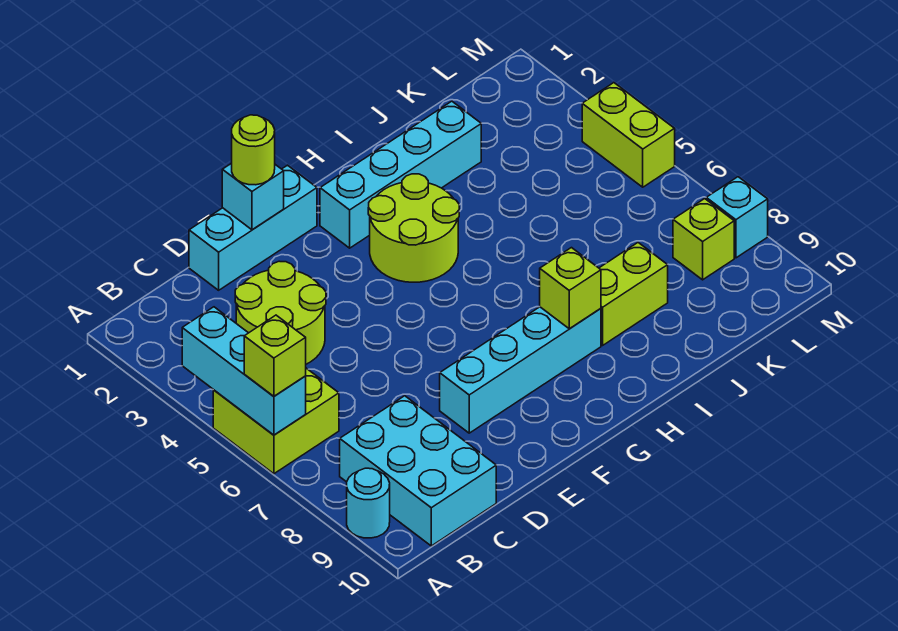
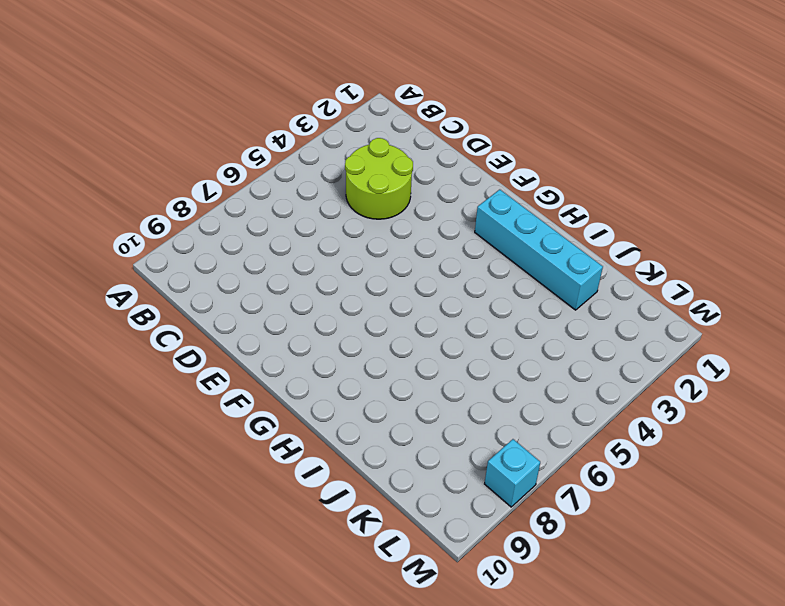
none -> lime 2x2 brick [213,368,339,474]
none -> cyan 1x1 round brick [347,468,390,538]
none -> cyan 2x3 brick [340,396,496,546]

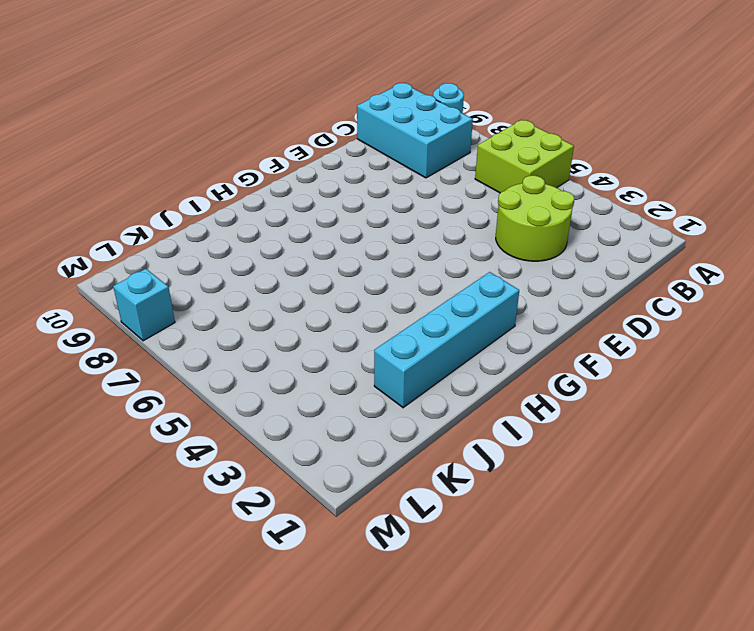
none -> cyan 1x3 brick [189,165,317,290]
none -> cyan 1x4 brick [440,307,601,433]
none -> lime 2x2 round brick [368,174,459,282]

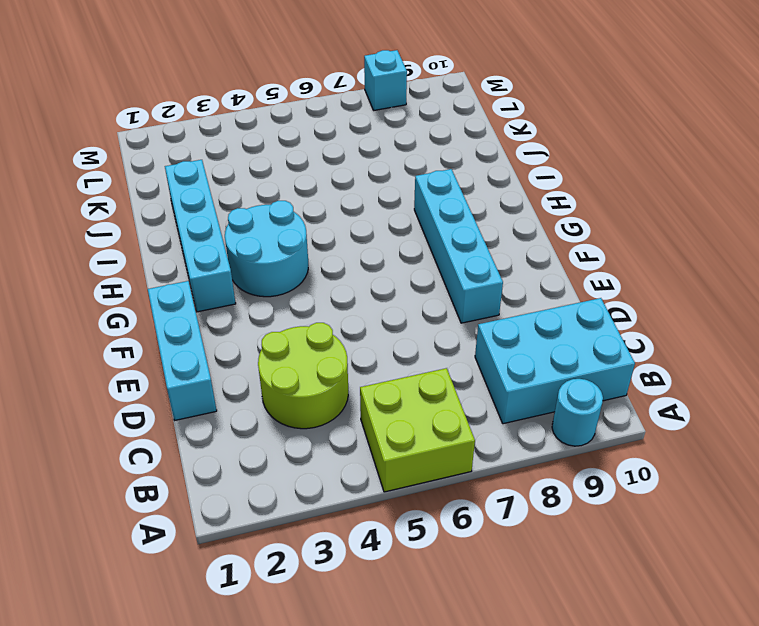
cyan 2x2 round brick [225,201,308,297] -> lime 2x2 round brick [368,174,459,282]
none -> lime 1x2 brick [599,243,668,345]
none -> lime 1x1 brick [673,199,734,280]
none -> lime 1x2 brick [582,83,675,187]

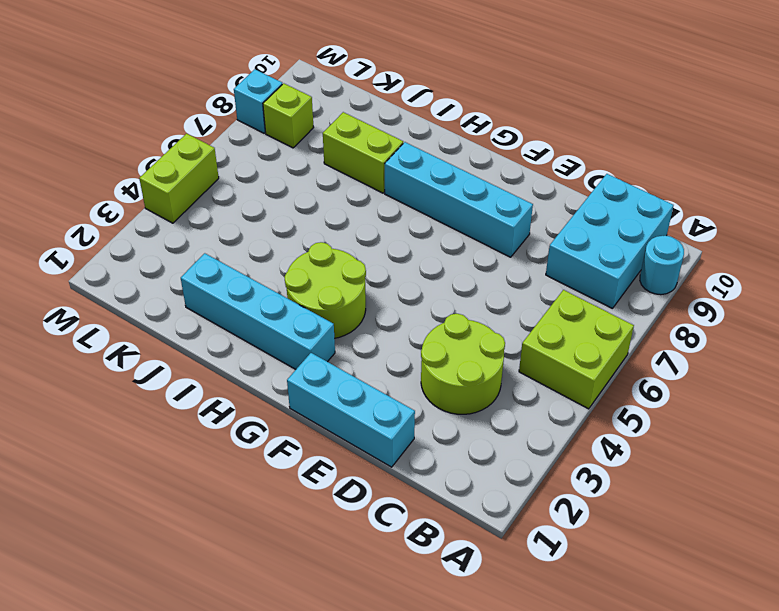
none -> cyan 1x3 brick [182,307,306,435]
none -> cyan 1x1 brick [222,163,284,230]
none -> lime 1x1 brick [540,248,601,329]

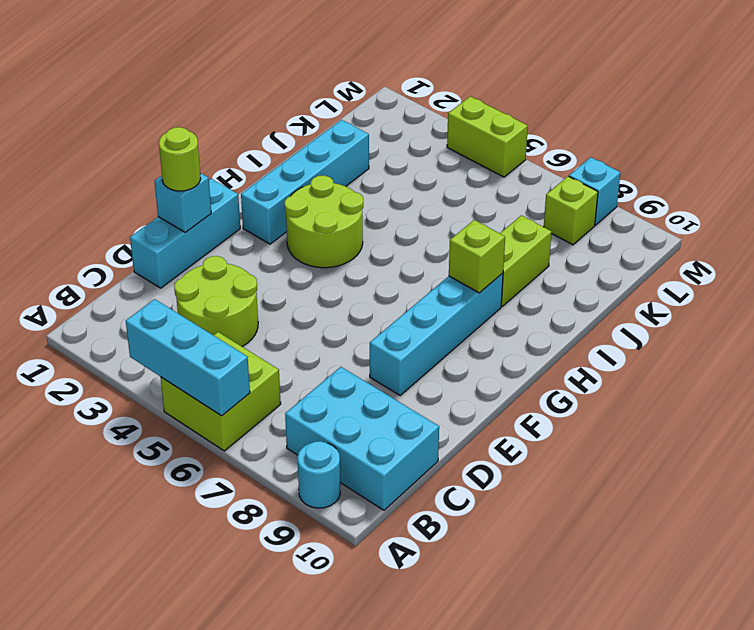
none -> lime 1x1 brick [244,315,306,396]

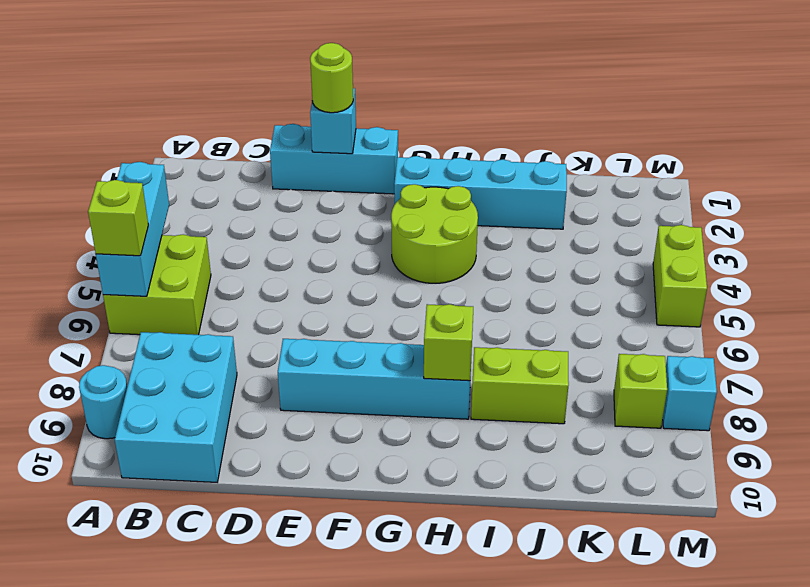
none -> lime 2x2 round brick [235,261,326,364]

